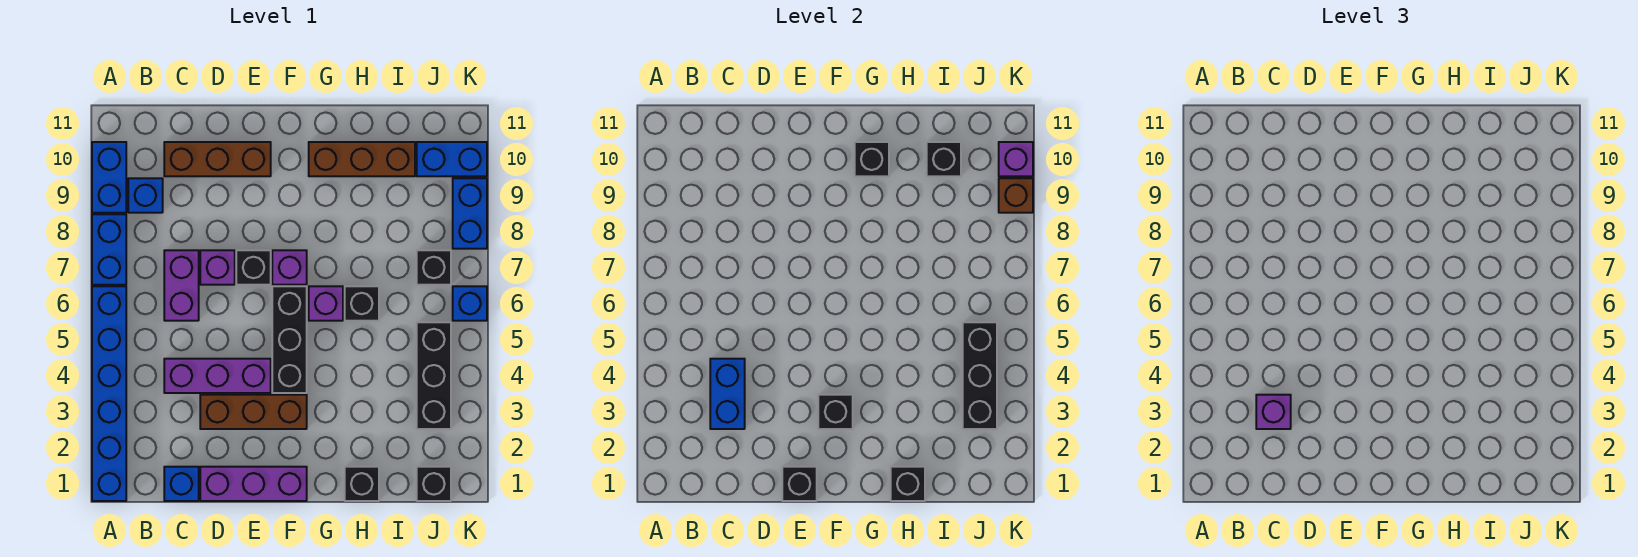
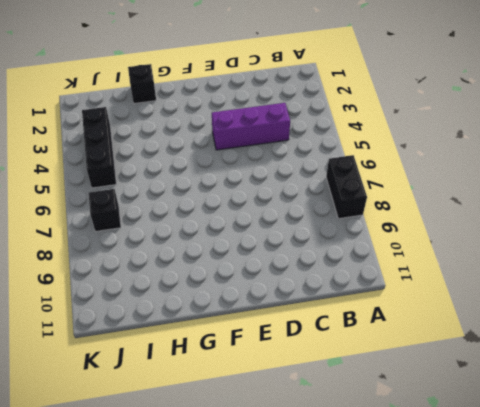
black 1x2 brick [326,155,367,219] -> blue 1x2 brick [92,214,126,285]
none -> blue 1x6 brick [92,286,126,501]
none -> blue 1x2 brick [92,142,126,213]
none -> blue 1x1 brick [128,178,163,213]
none -> blue 1x1 brick [164,467,199,501]

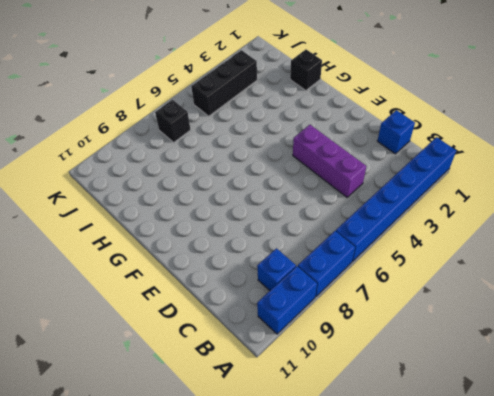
none -> purple 1x2 brick [164,250,199,321]
none -> brown 1x3 brick [164,142,271,176]
none -> purple 1x3 brick [200,467,307,501]
none -> brown 1x3 brick [200,395,307,429]

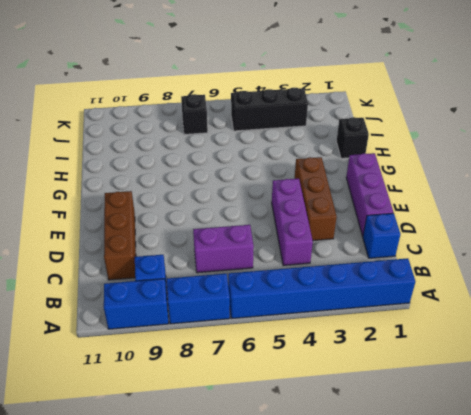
none -> purple 1x1 brick [200,250,235,285]
none -> black 1x1 brick [236,250,271,285]
none -> black 1x3 brick [272,286,307,393]
none -> purple 1x1 brick [272,250,307,285]

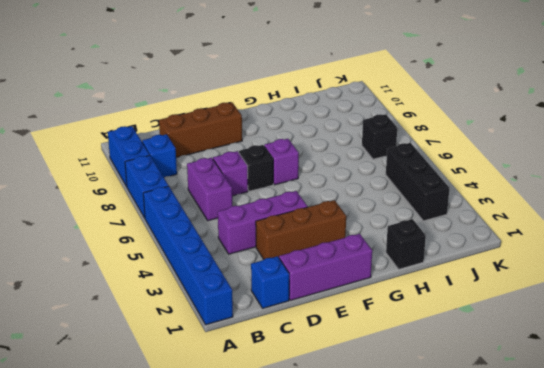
none -> black 1x3 brick [272,286,307,393]
none -> purple 1x1 brick [309,286,343,321]
none -> brown 1x3 brick [309,142,415,176]
none -> black 1x1 brick [345,286,379,321]

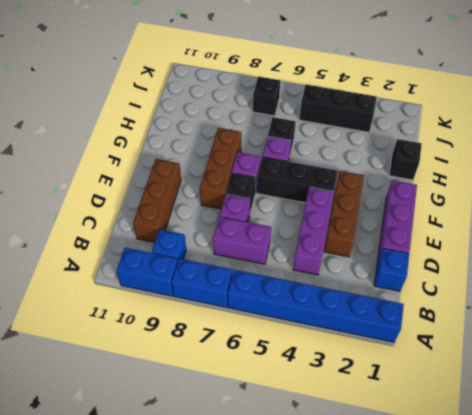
brown 1x3 brick [200,128,241,209] -> brown 1x3 brick moved to [309,142,415,176]
none -> black 1x1 brick [417,467,451,501]
none -> blue 1x2 brick [417,142,487,176]
none -> blue 1x1 brick [453,286,487,321]
none -> blue 1x2 brick [453,178,487,249]

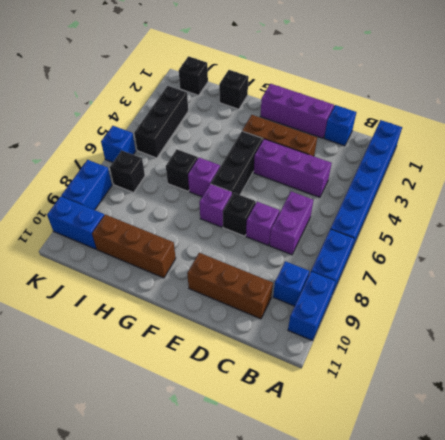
none -> blue 1x2 brick [710,359,745,429]
none -> black 1x1 brick [782,467,817,501]
none -> black 1x1 brick [818,395,853,429]
none -> black 1x1 brick [855,142,889,176]

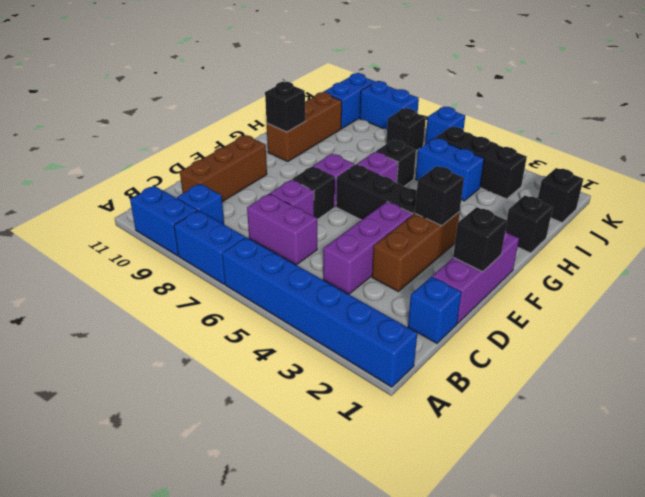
blue 1x2 brick [416,138,484,201] -> blue 1x2 brick moved to [710,359,745,429]
none -> black 1x1 brick [891,467,925,501]
none -> black 1x1 brick [927,142,961,176]
none -> black 1x3 brick [963,322,997,429]
none -> brown 1x1 brick [999,178,1033,213]

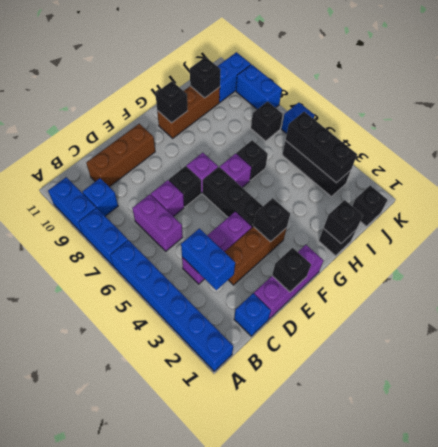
none -> brown 1x1 brick [999,178,1033,213]
none -> purple 1x1 brick [999,142,1033,176]
none -> purple 1x1 brick [1256,395,1291,429]

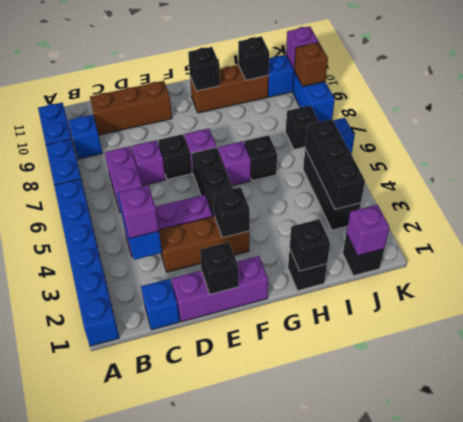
purple 1x1 brick [346,205,390,256] -> none

